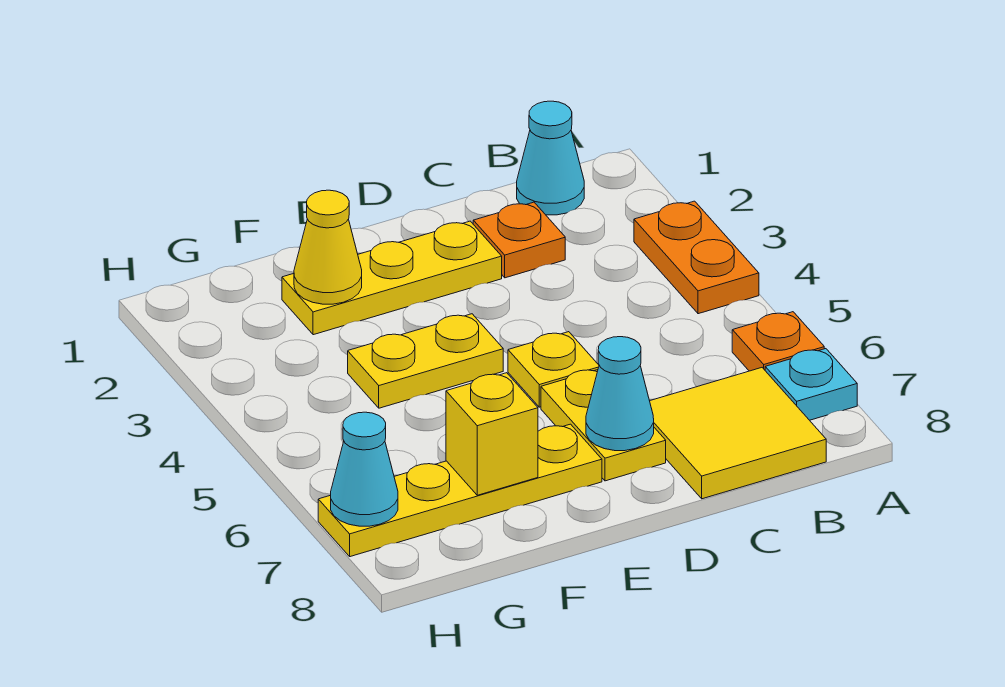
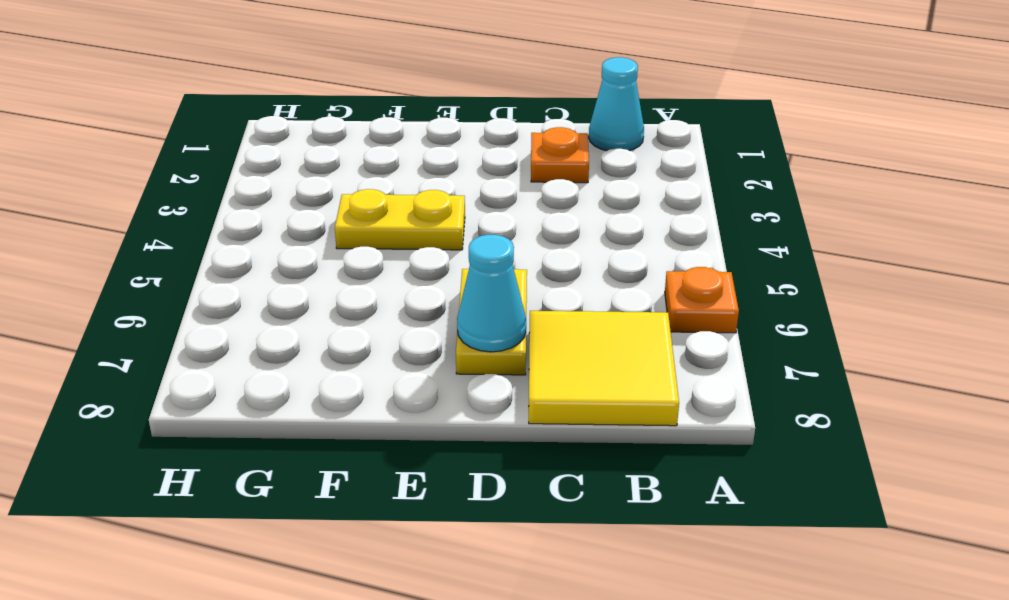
none -> orange 1x2 plate [634,201,759,314]
none -> cyan 1x1 plate [765,349,857,420]
none -> yellow 1x3 plate [282,221,502,335]

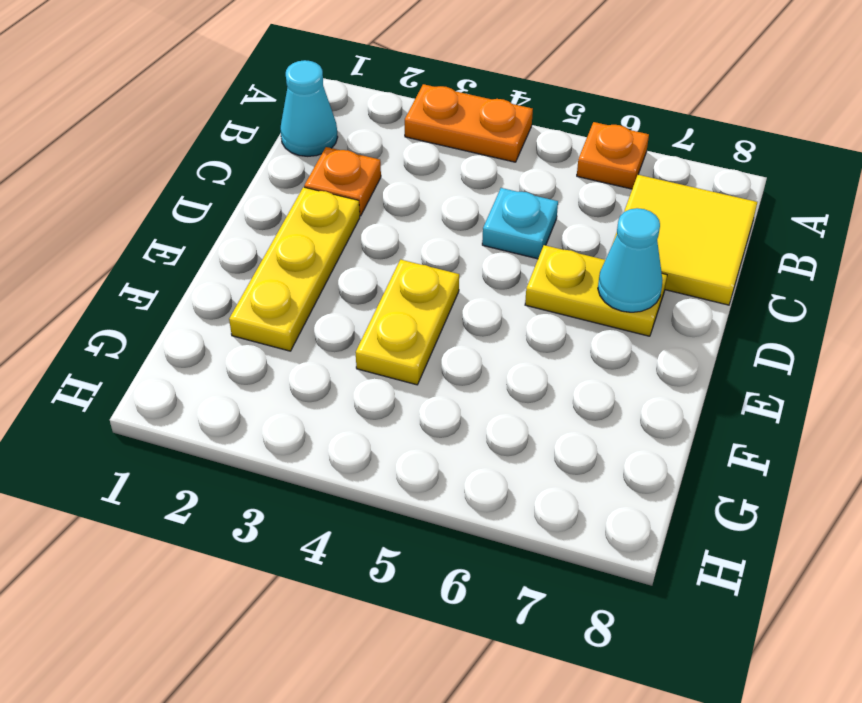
cyan 1x1 plate [482,188,558,259] -> cyan 1x1 plate moved to [765,349,857,420]
none -> yellow 1x1 plate [508,332,599,407]
none -> yellow 1x4 plate [318,424,602,557]
none -> yellow 1x1 cone [294,190,362,304]

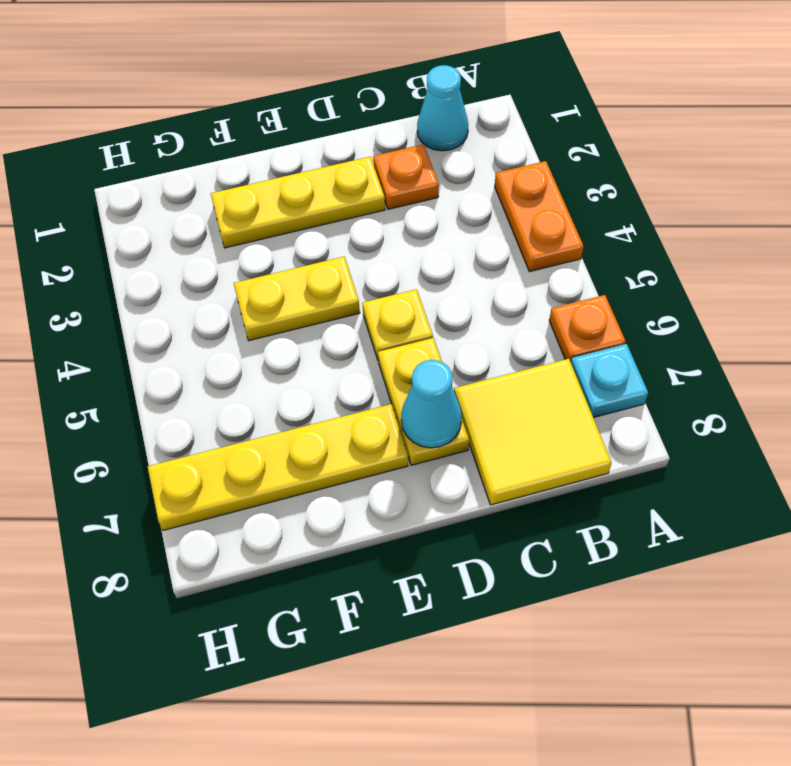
none -> yellow 1x1 cone [294,190,362,304]
none -> yellow 1x1 brick [446,373,538,495]
none -> cyan 1x1 cone [331,412,398,526]

